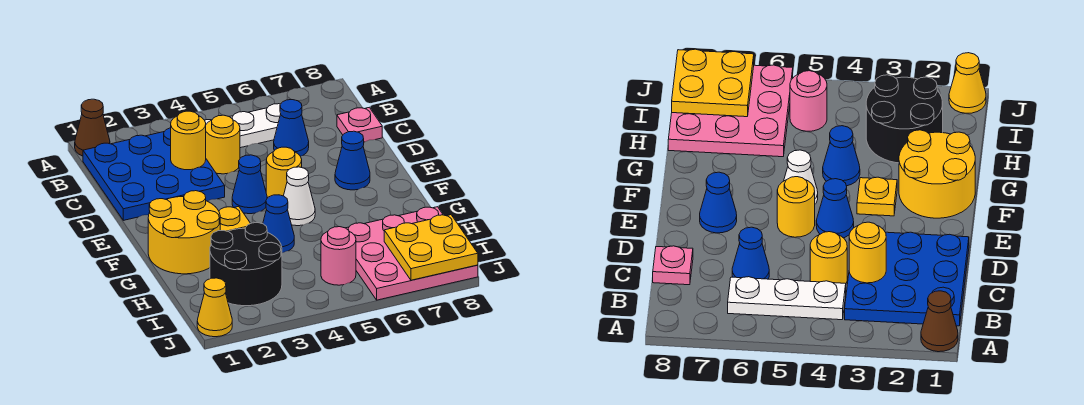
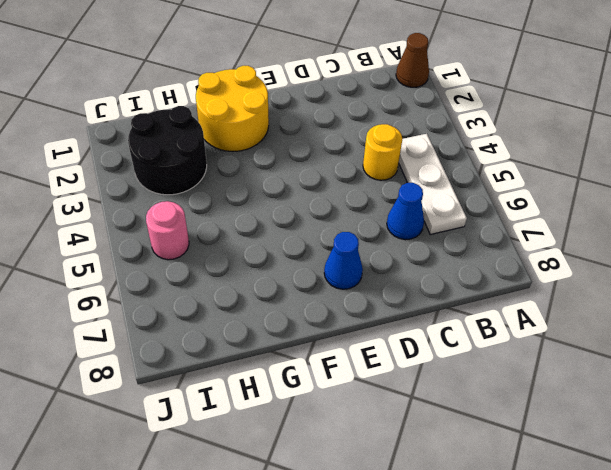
none -> blue 3x3 plate [83,128,225,220]
none -> pink 1x1 plate [337,107,382,142]
none -> blue 1x1 cone [232,155,267,214]

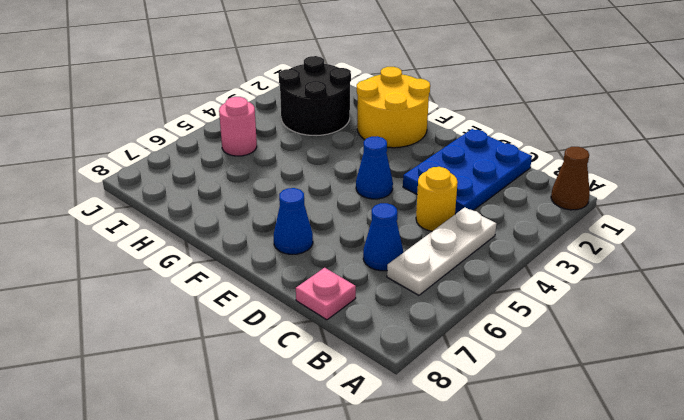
blue 2x3 plate [403,129,532,214] -> blue 3x3 plate [83,128,225,220]
none -> yellow 1x1 round brick [266,147,302,198]
none -> yellow 1x1 plate [219,207,251,231]
none -> white 1x1 cone [284,167,315,226]

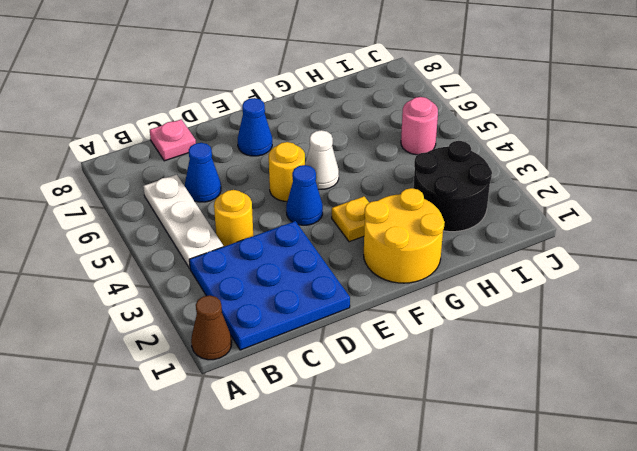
none -> blue 1x1 cone [263,195,294,253]
none -> pink 3x3 plate [346,207,478,300]
none -> yellow 1x1 cone [197,278,232,337]

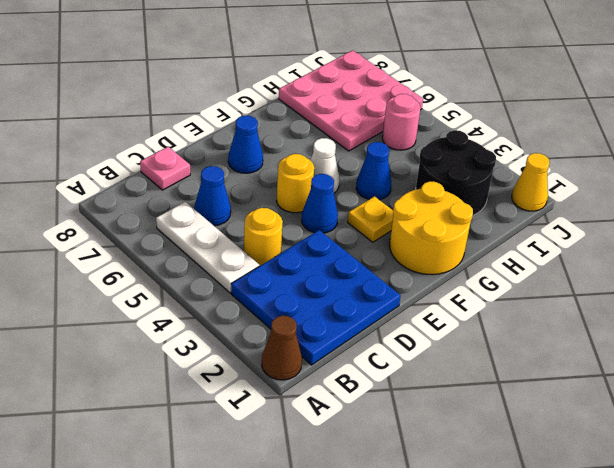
none -> yellow 1x1 round brick [171,111,206,170]
none -> yellow 2x2 plate [384,215,478,280]

